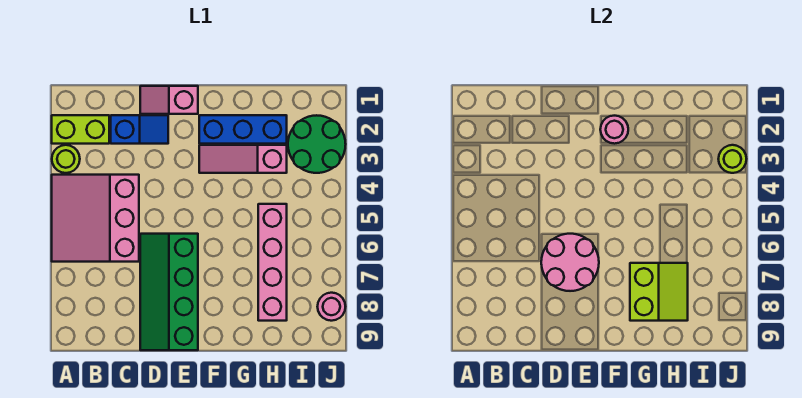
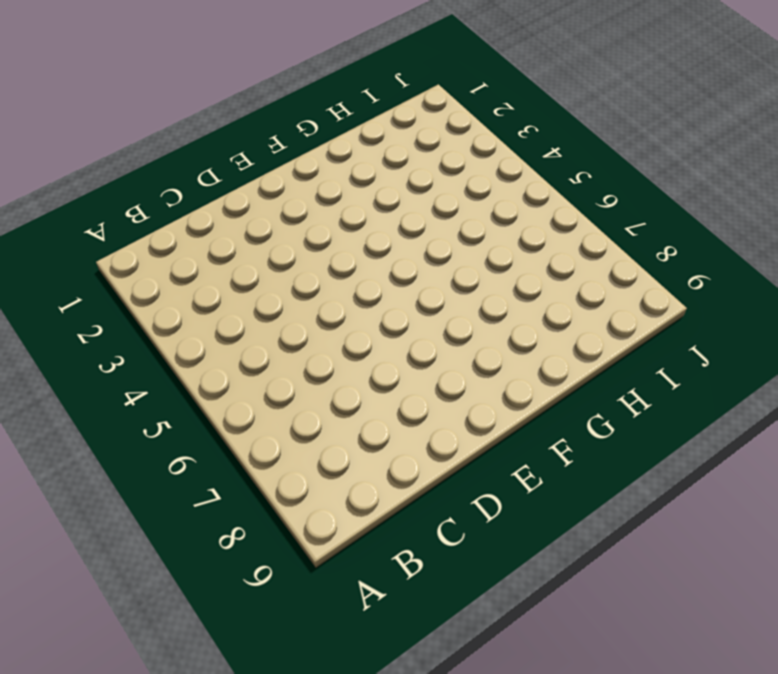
none -> lime 1x2 brick [52,115,109,144]
none -> lime 1x1 round brick [52,145,80,173]
none -> pink 3x3 slope [52,175,139,262]

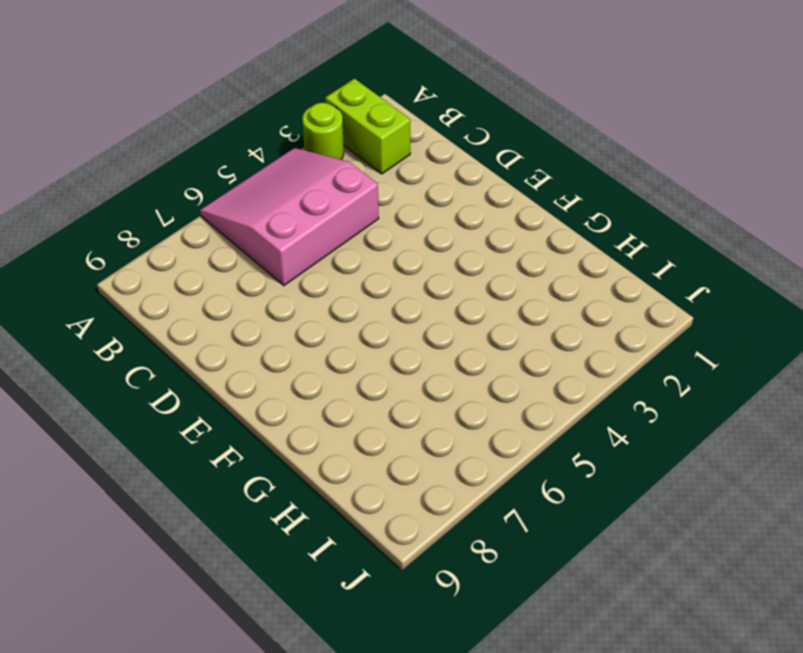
none -> blue 1x2 slope [111,115,168,144]
none -> pink 1x2 slope [140,86,198,114]
none -> green 2x4 slope [140,234,198,350]

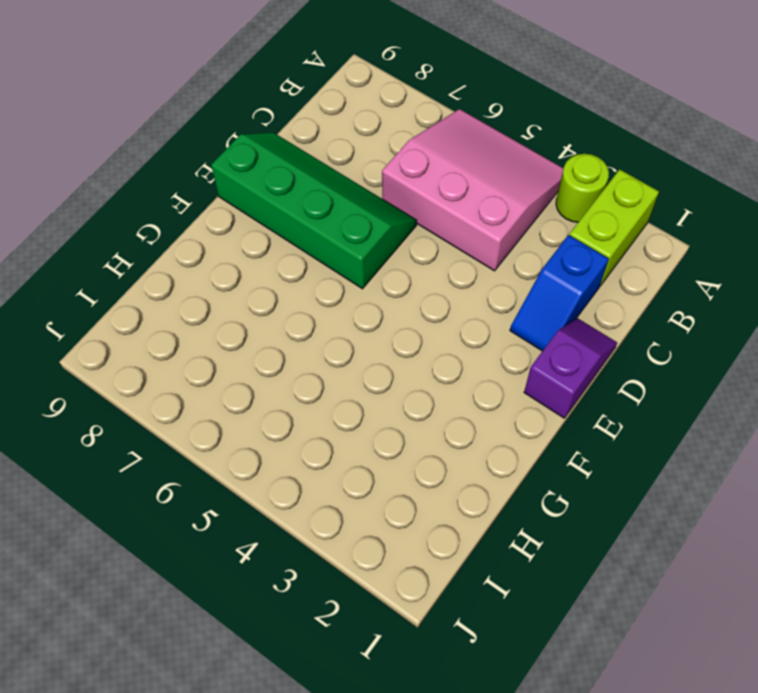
purple 1x2 slope [524,318,617,418] -> pink 1x2 slope [140,86,198,114]
none -> blue 1x3 brick [199,115,287,144]
none -> pink 1x3 slope [199,145,287,173]
none -> pink 1x4 brick [258,204,287,321]

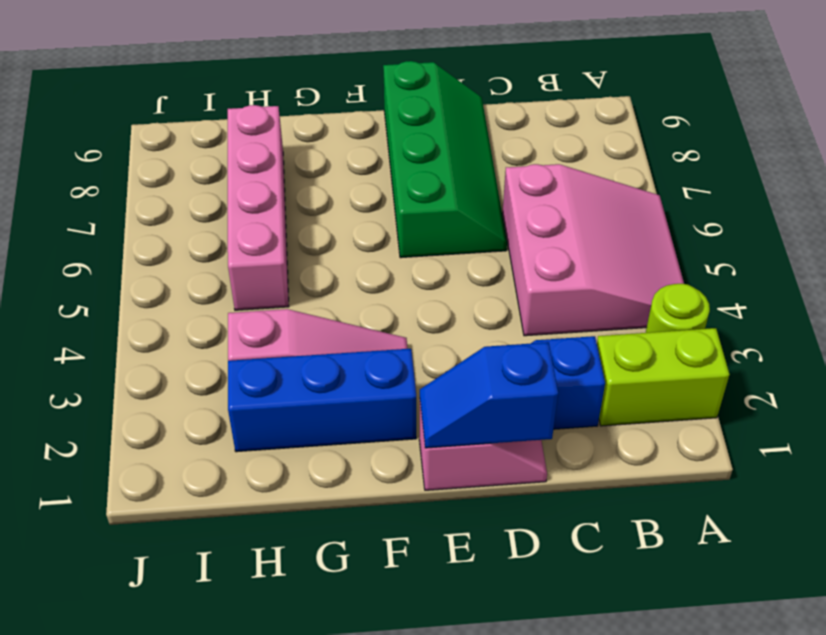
blue 1x2 slope [420,342,558,448] -> none
none -> green 2x2 round brick [288,115,346,173]
none -> pink 1x1 round brick [317,293,346,321]
none -> pink 2x2 round brick [541,234,599,291]

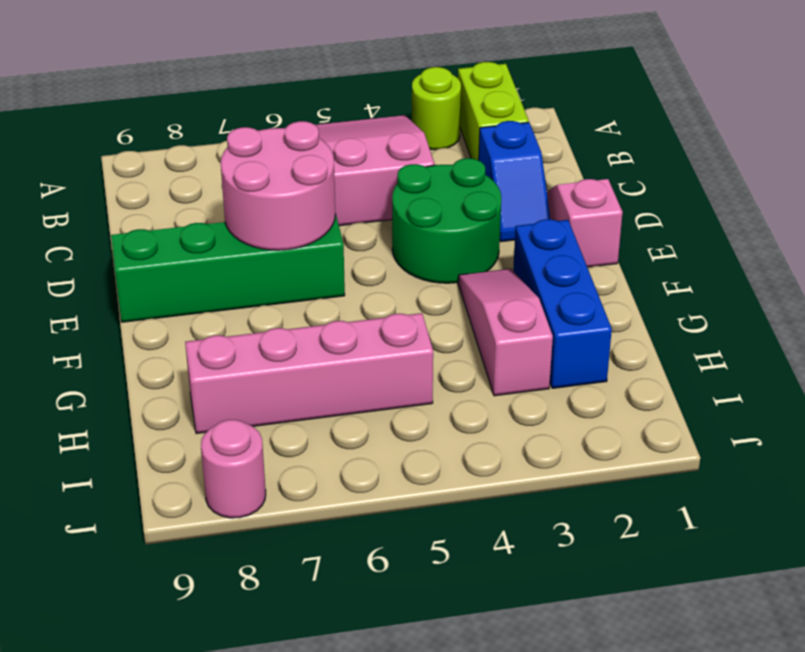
green 2x2 round brick [392,158,501,283] -> green 2x2 round brick moved to [288,115,346,173]
none -> pink 1x1 round brick [600,116,628,144]
none -> lime 2x2 slope [630,263,688,321]
none -> lime 1x1 round brick [719,145,746,173]

